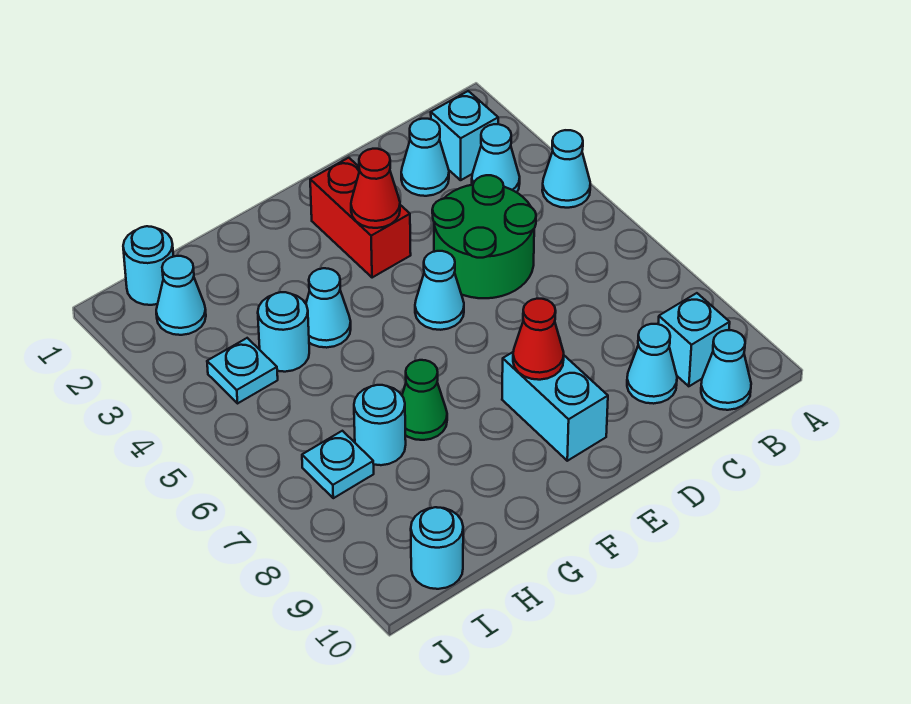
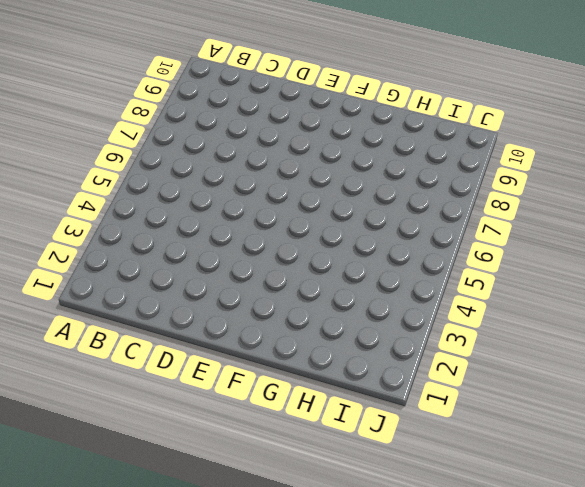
none -> cyan 1x1 cone [542,130,590,208]
none -> cyan 1x1 brick [431,91,498,180]
none -> cyan 1x1 cone [472,124,520,192]

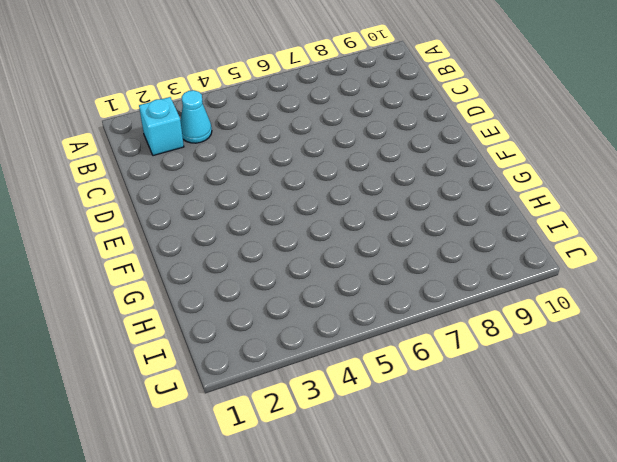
none -> cyan 1x1 cone [542,130,590,208]
none -> cyan 1x1 brick [658,293,730,386]
none -> cyan 1x1 cone [701,330,751,410]

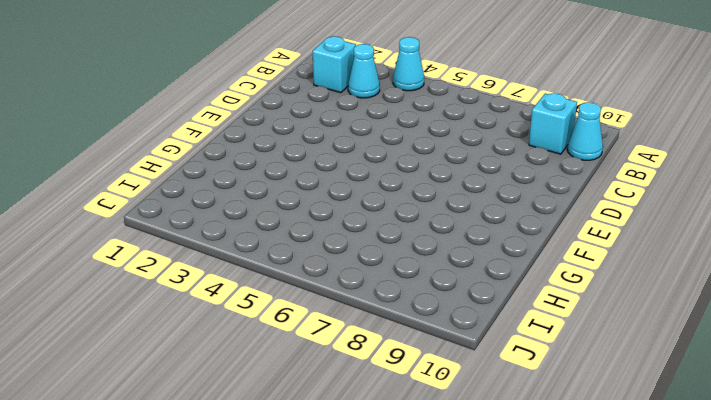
none -> cyan 1x1 cone [401,119,449,196]
none -> green 2x2 round brick [432,175,536,298]
none -> cyan 1x1 cone [627,324,677,404]

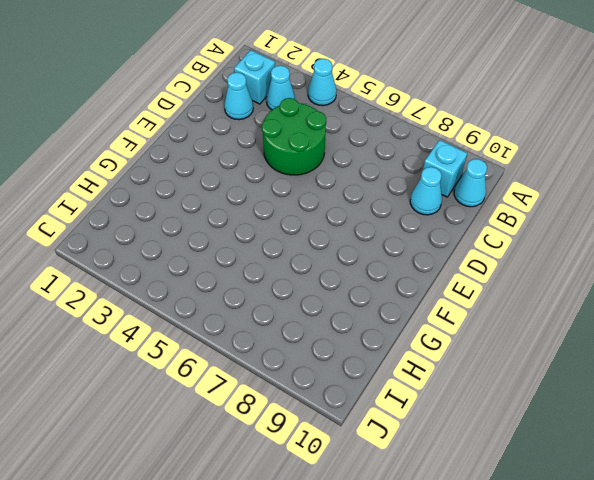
none -> red 1x2 brick [310,158,411,278]
none -> cyan 1x1 cone [415,251,464,330]
none -> cyan 1x2 brick [502,352,608,461]

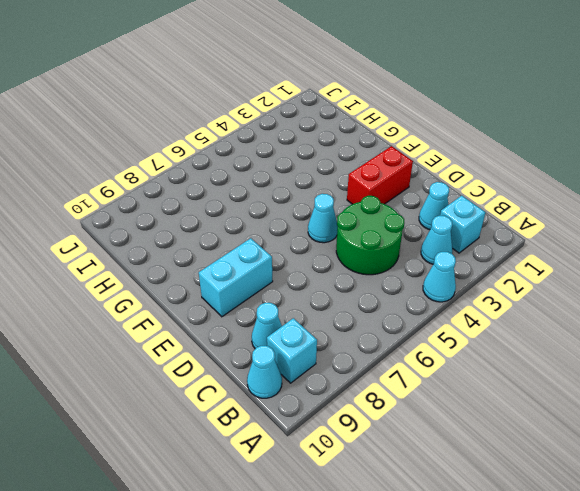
none -> cyan 1x1 cone [306,268,351,348]
none -> green 1x1 cone [402,360,447,440]
none -> cyan 1x1 round brick [258,292,309,372]

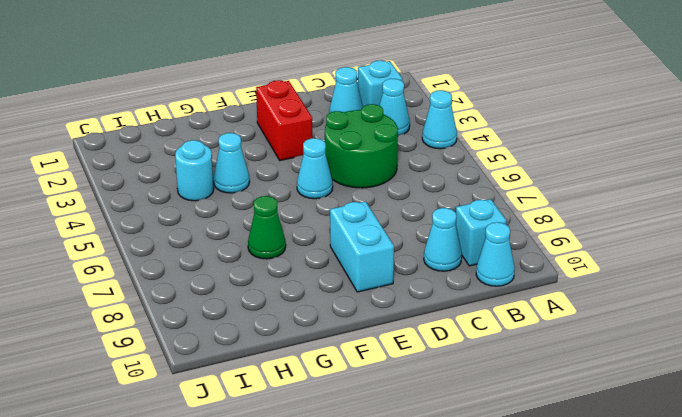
none -> cyan 1x1 round brick [354,385,406,465]
none -> cyan 1x1 round brick [123,226,173,305]
none -> cyan 1x1 cone [156,256,206,335]

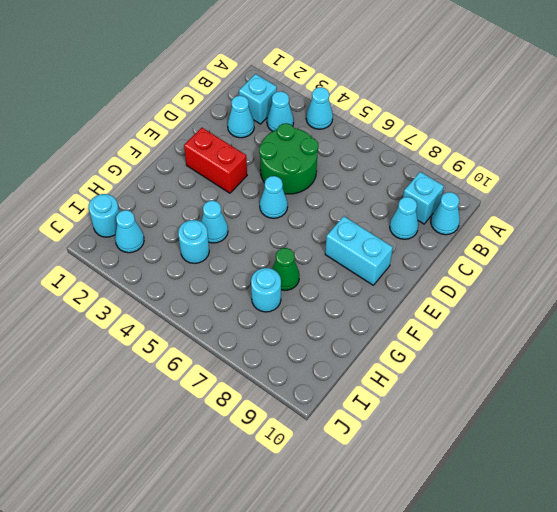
none -> cyan 1x1 plate [207,338,278,403]
none -> cyan 1x1 plate [302,431,374,498]
none -> cyan 1x1 round brick [411,507,463,589]

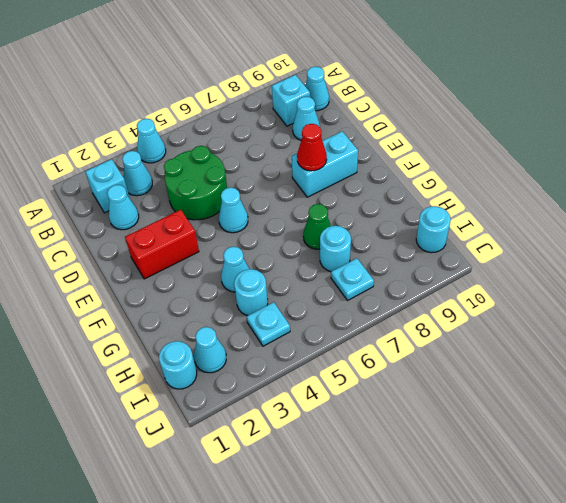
none -> red 1x1 cone [351,149,400,228]

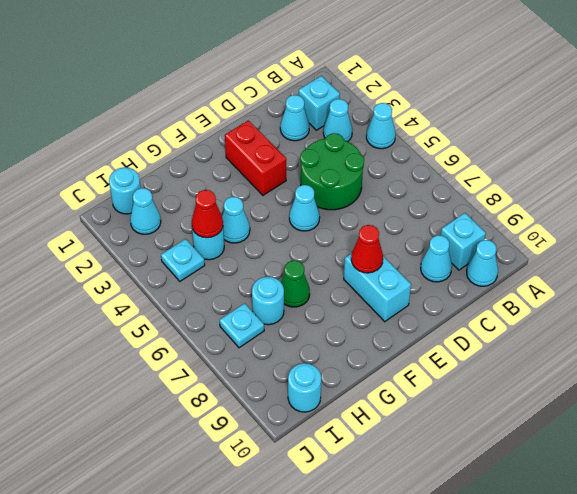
red 1x1 cone [192,190,223,238] -> red 1x1 cone moved to [351,149,400,228]

